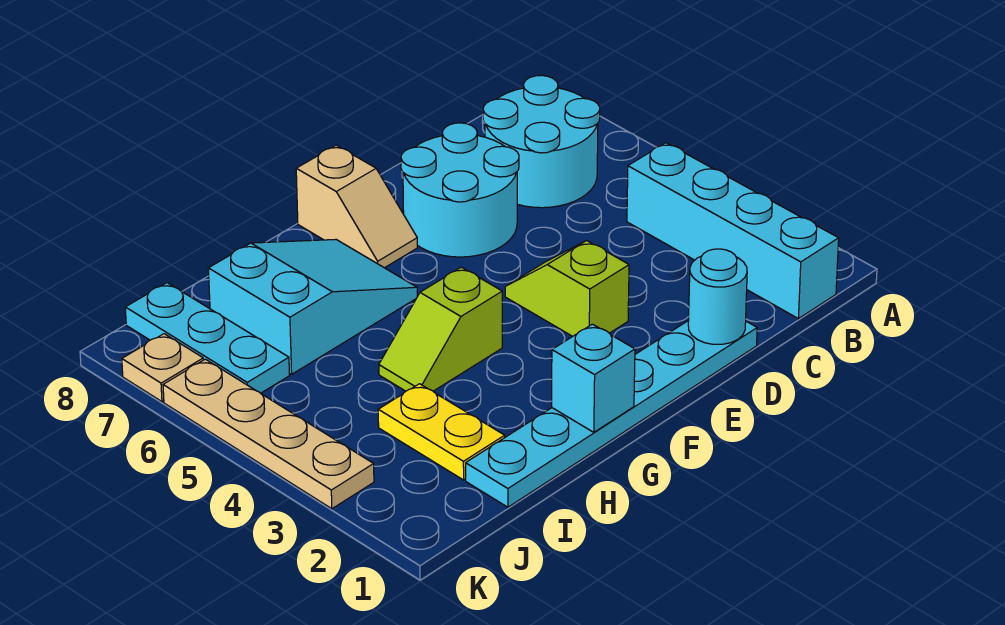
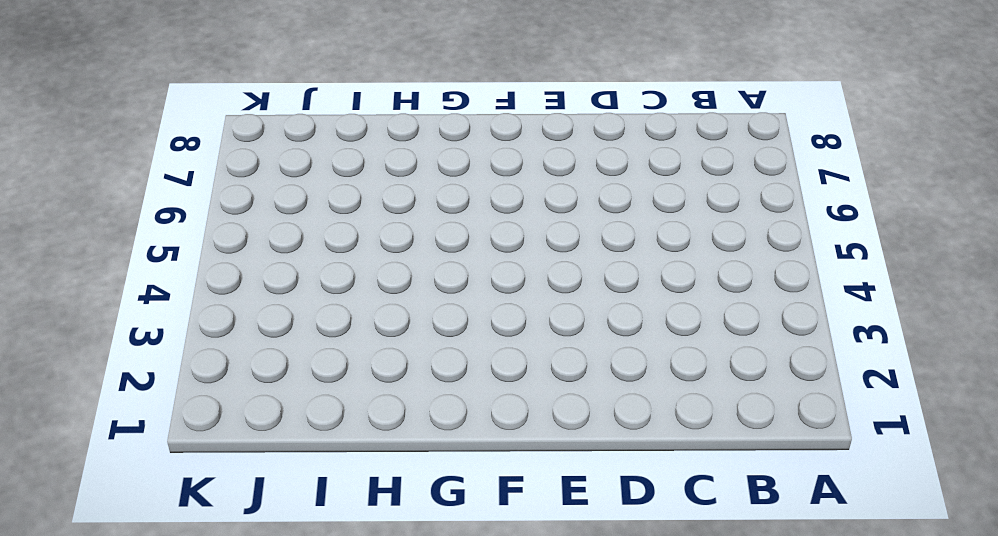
none -> cyan 1x4 brick [627,143,839,319]
none -> cyan 2x2 round brick [483,75,600,208]
none -> cyan 1x6 plate [466,320,757,507]

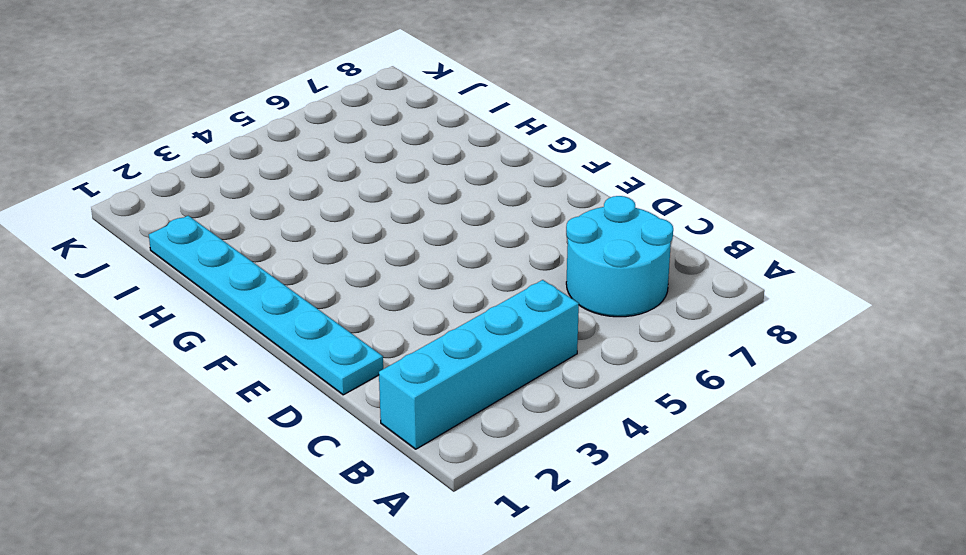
none -> cyan 2x2 round brick [401,123,519,257]
none -> lime 1x2 slope [505,240,629,336]
none -> tan 1x2 slope [296,145,417,268]

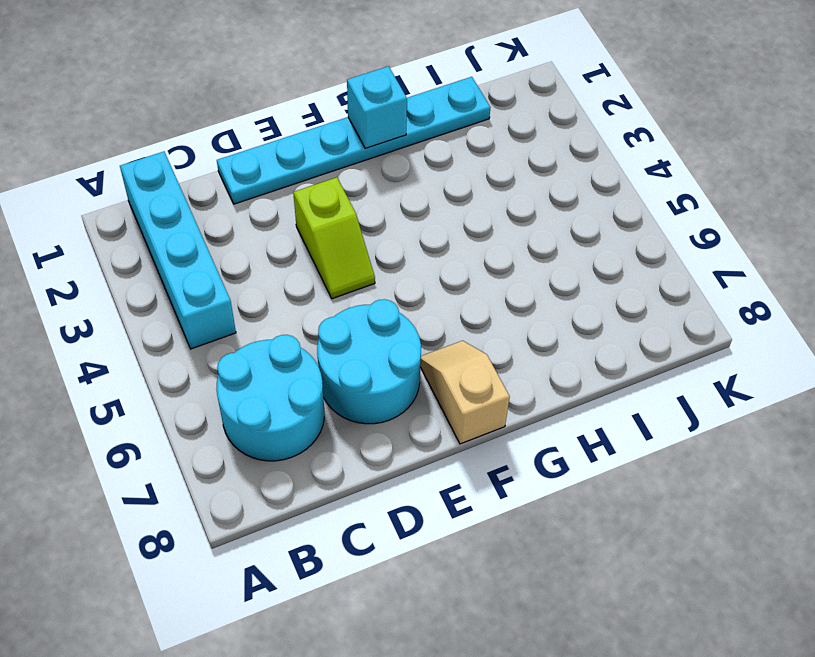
none -> lime 1x2 slope [379,267,502,391]
none -> cyan 2x3 slope [208,239,417,374]
none -> yellow 1x2 plate [378,384,505,480]

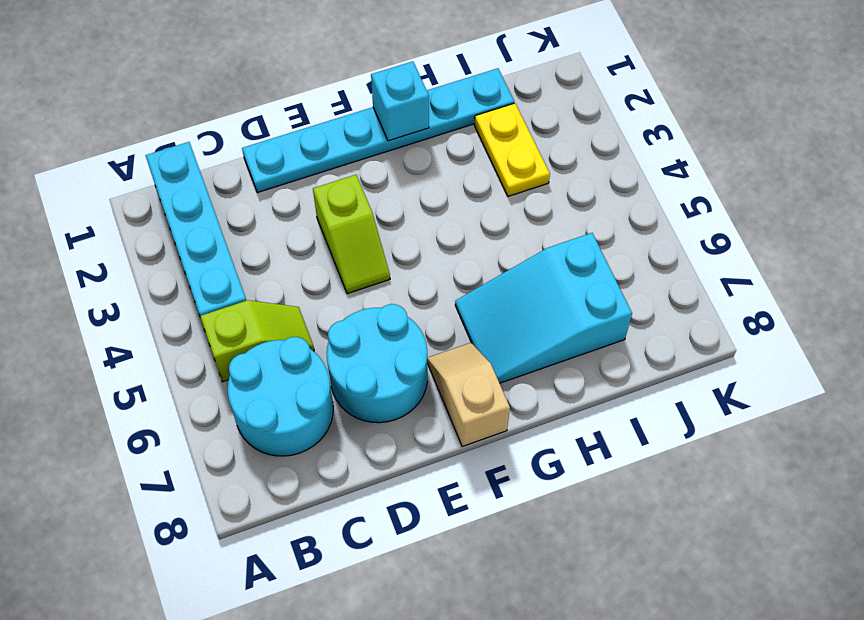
lime 1x2 slope [200,300,314,382] -> lime 1x2 slope moved to [379,267,502,391]
none -> cyan 1x3 plate [125,283,290,393]
none -> tan 1x4 plate [163,359,374,509]
none -> tan 1x1 plate [122,334,203,402]

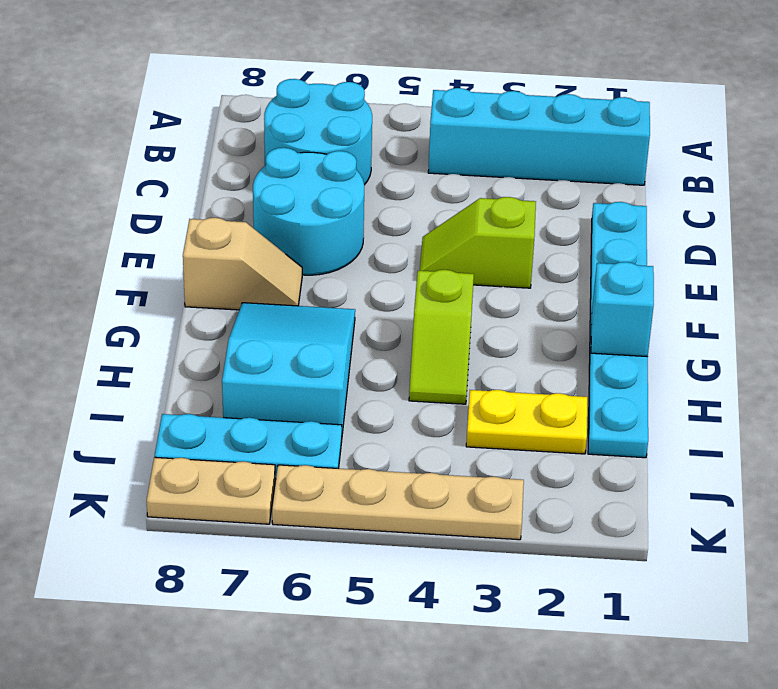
tan 1x2 plate [147,457,275,524] -> tan 1x1 plate [122,334,203,402]
none -> cyan 1x1 round brick [688,249,747,344]

